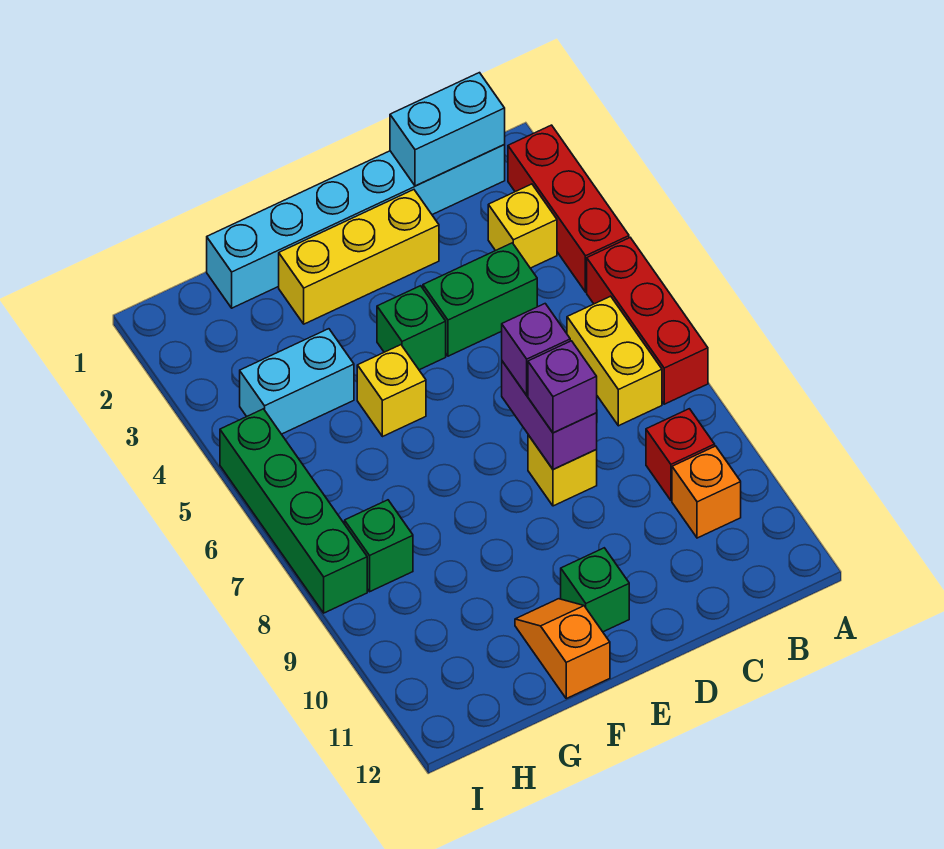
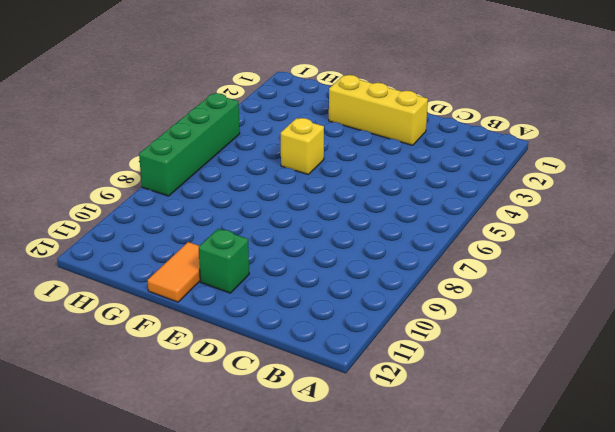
orange 1x2 tile [148,242,200,302] -> orange 1x2 slope [515,599,610,699]
none -> red 1x3 brick [508,125,629,292]
none -> red 1x3 brick [587,238,708,404]
none -> cyan 1x6 brick [207,145,505,308]

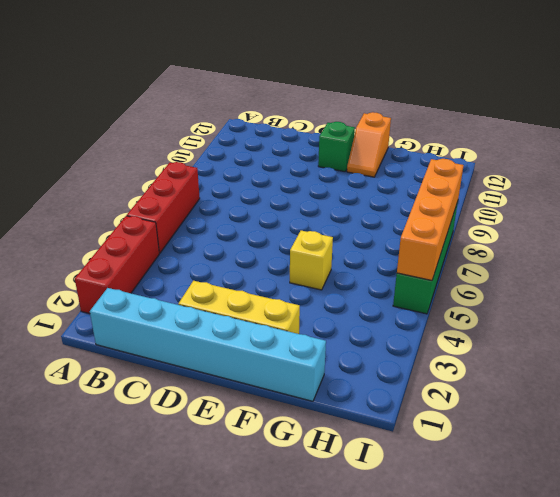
orange 1x4 brick [397,159,464,281] -> none
none -> yellow 1x1 brick [488,184,557,268]
none -> yellow 1x2 brick [567,296,662,426]
none -> red 1x1 brick [646,409,715,501]

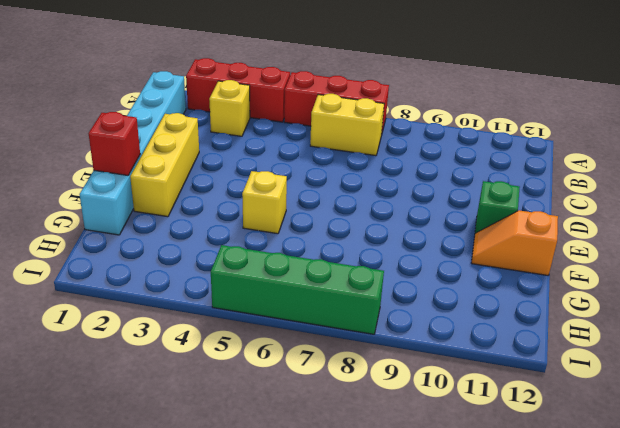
red 1x1 brick [88,112,140,175] -> red 1x1 brick moved to [646,409,715,501]
none -> orange 1x1 brick [672,446,741,538]
none -> green 1x2 brick [423,243,537,356]
none -> yellow 1x1 brick [528,435,597,506]

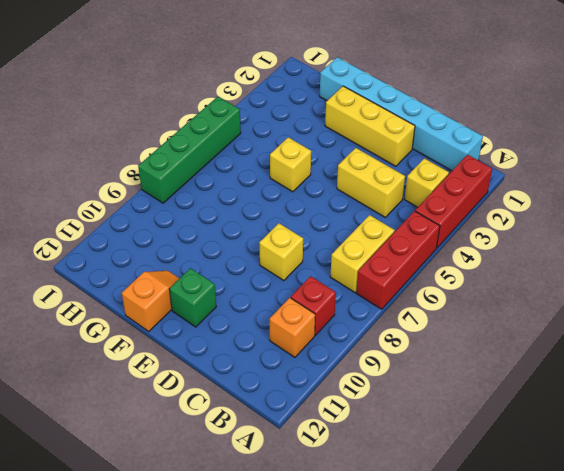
yellow 1x2 brick [337,148,405,217] -> green 1x2 brick [423,243,537,356]
none -> green 1x1 brick [377,286,446,370]
none -> cyan 1x2 brick [240,329,354,434]
none -> green 1x1 brick [345,500,413,592]

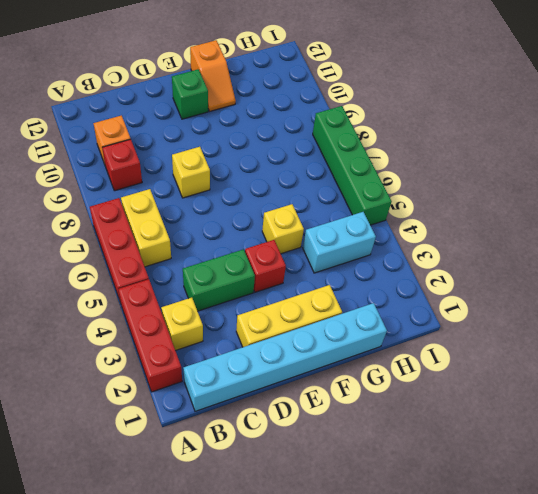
red 1x1 brick [245,240,286,292] -> green 1x1 brick [377,286,446,370]
none -> green 1x1 brick [345,500,413,592]
none -> cyan 1x2 brick [390,73,505,186]
none -> purple 1x2 brick [502,361,597,469]

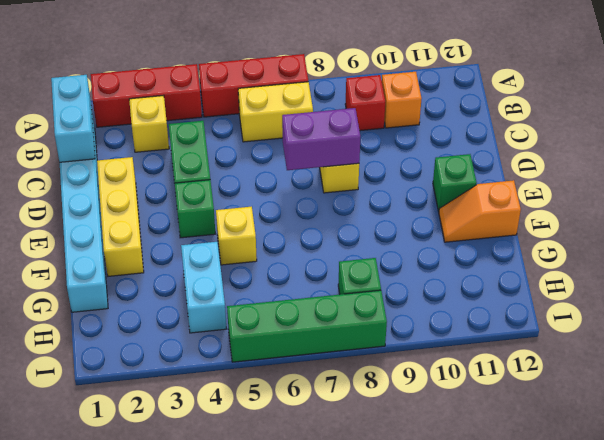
none -> purple 1x1 brick [502,304,570,395]
none -> purple 1x1 brick [528,341,597,433]

